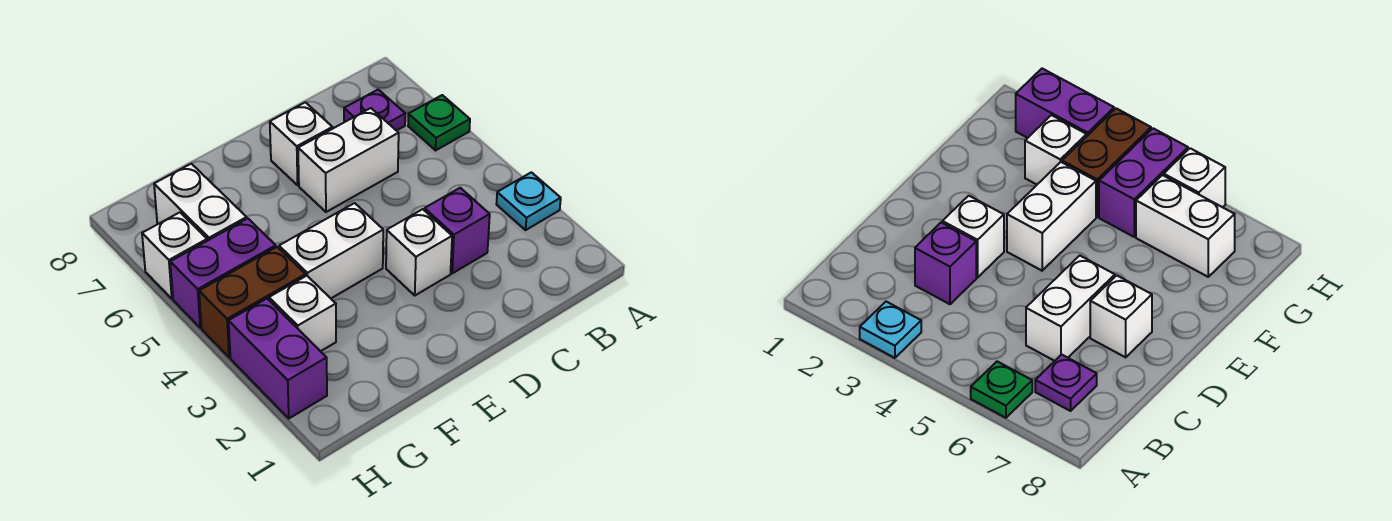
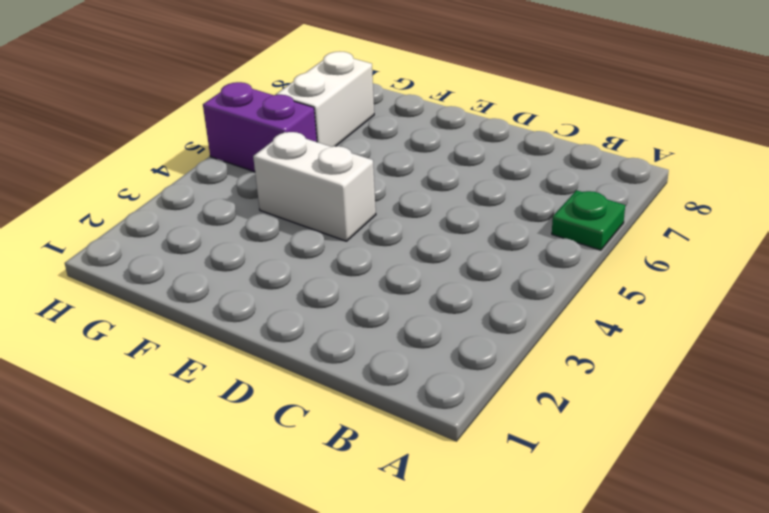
none -> cyan 1x1 plate [496,172,561,230]
none -> purple 1x1 plate [344,90,405,131]
none -> purple 1x1 brick [425,188,490,273]

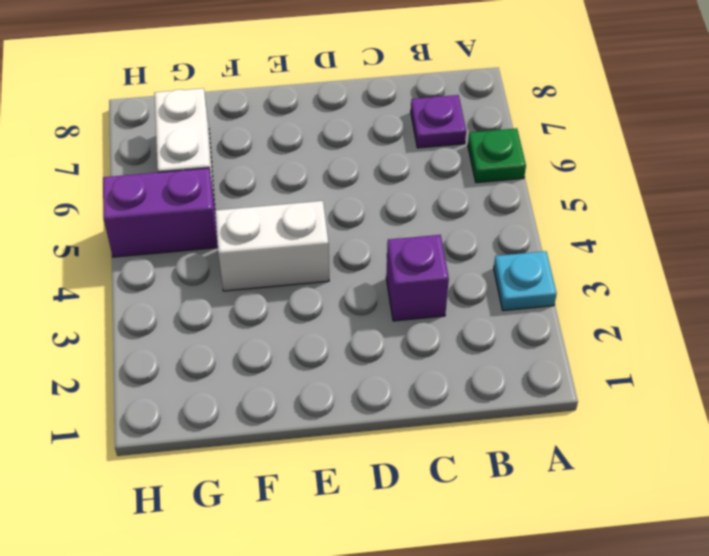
none -> white 1x2 brick [298,108,399,212]
none -> white 1x1 brick [386,209,452,295]
none -> white 1x1 brick [270,102,333,185]

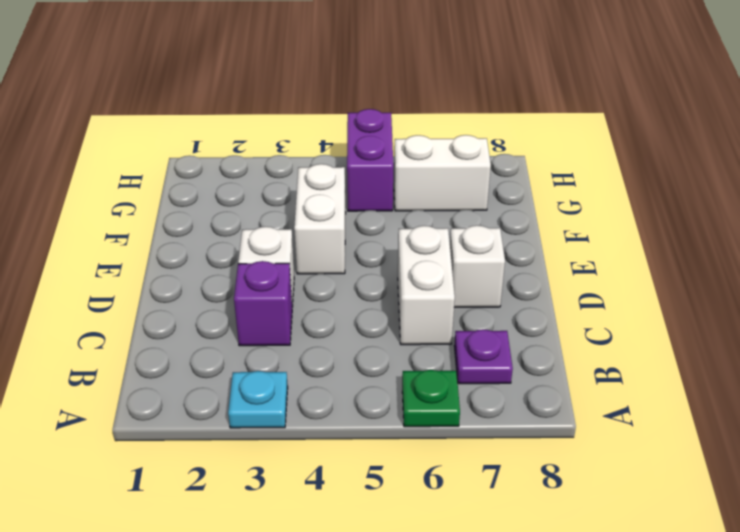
none -> white 1x1 brick [269,276,336,351]
none -> brown 1x2 brick [199,247,306,357]
none -> purple 1x2 brick [229,299,327,418]

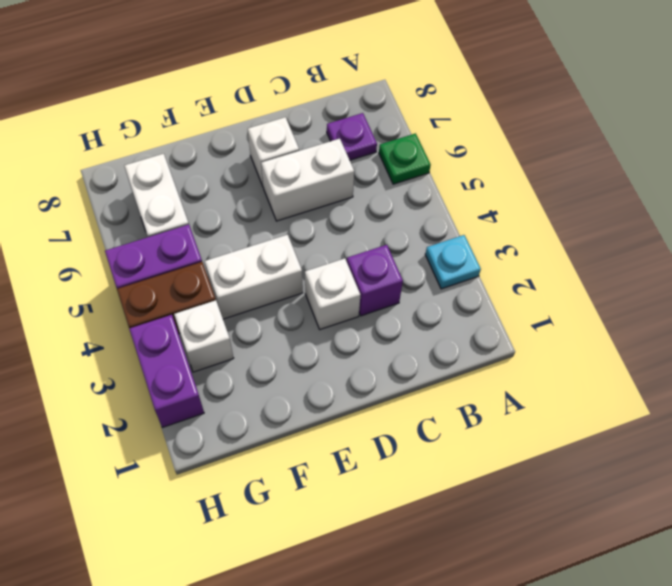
none -> white 1x1 brick [142,212,207,299]

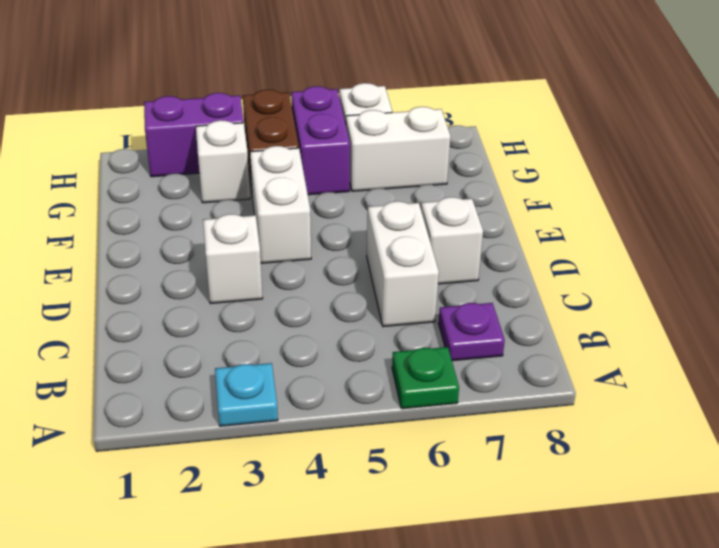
none -> purple 1x1 brick [425,188,490,273]

